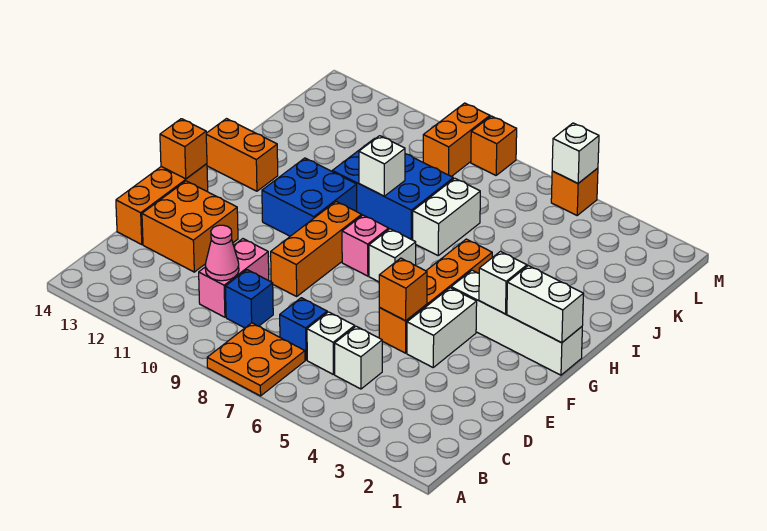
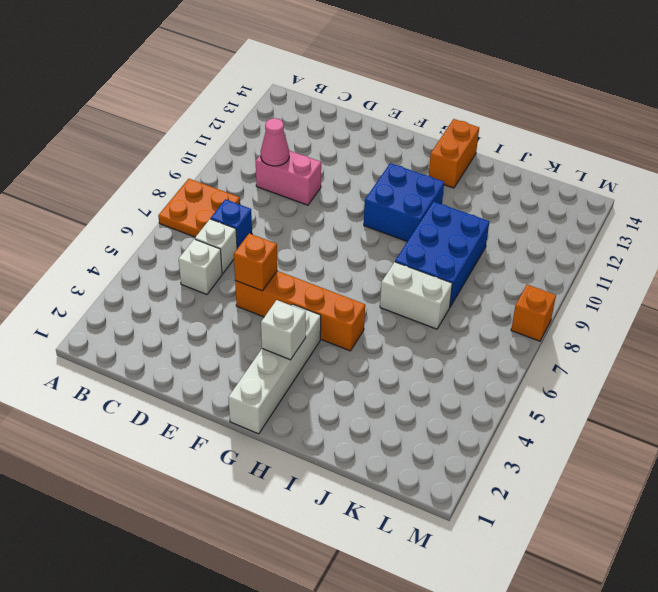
none -> blue 1x1 brick [225,270,273,328]
none -> orange 2x2 brick [142,181,238,272]
none -> orange 1x3 brick [116,164,208,245]

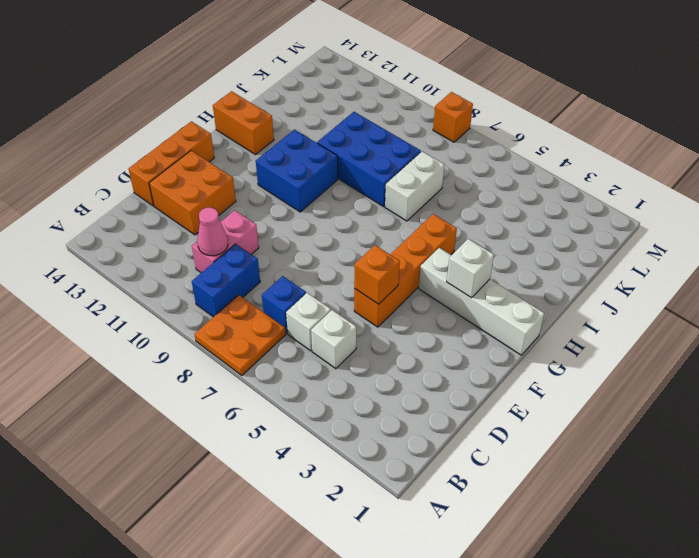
blue 1x2 brick [192,244,260,317] -> blue 1x1 brick [225,270,273,328]
none -> white 1x2 brick [407,288,477,367]
none -> orange 1x3 brick [271,202,362,296]
none -> white 1x1 brick [369,229,416,282]

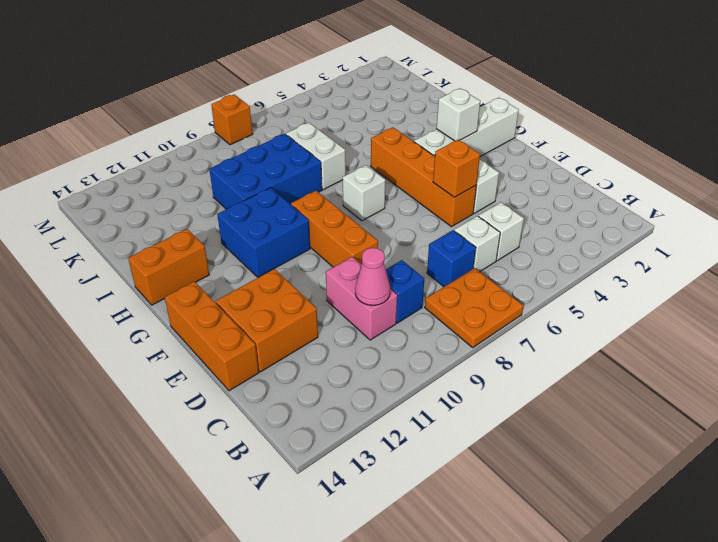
none -> pink 1x1 brick [342,215,389,276]
none -> orange 1x2 brick [423,103,490,177]
none -> orange 1x1 brick [551,168,598,215]

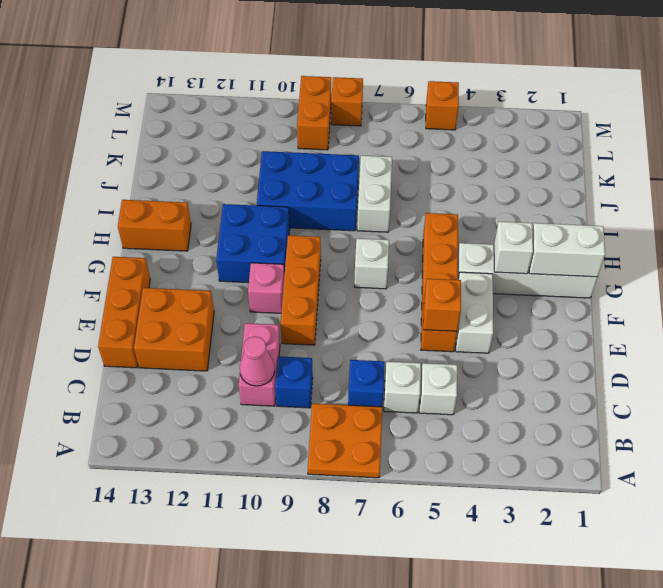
pink 1x1 brick [248,263,284,313] -> pink 1x1 brick moved to [342,215,389,276]
none -> orange 1x1 brick [160,119,207,179]
none -> white 1x1 brick [359,136,405,196]
none -> white 1x1 brick [552,123,599,183]

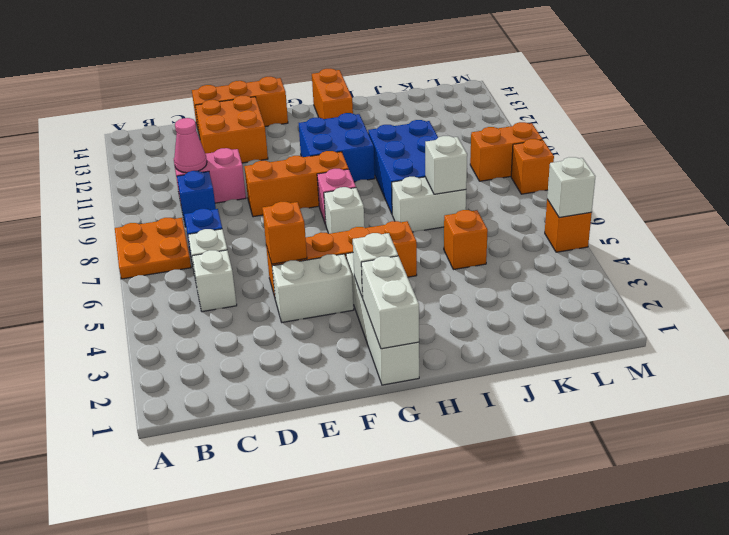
orange 1x1 brick [444,210,488,270] -> orange 1x1 brick moved to [160,119,207,179]
white 1x1 brick [425,136,467,194] -> white 1x1 brick moved to [359,136,405,196]

